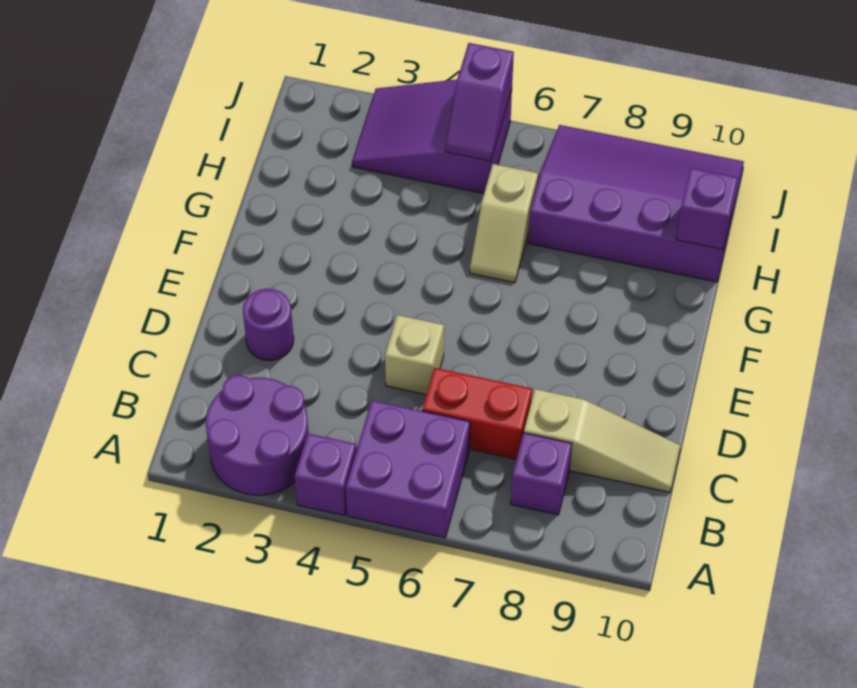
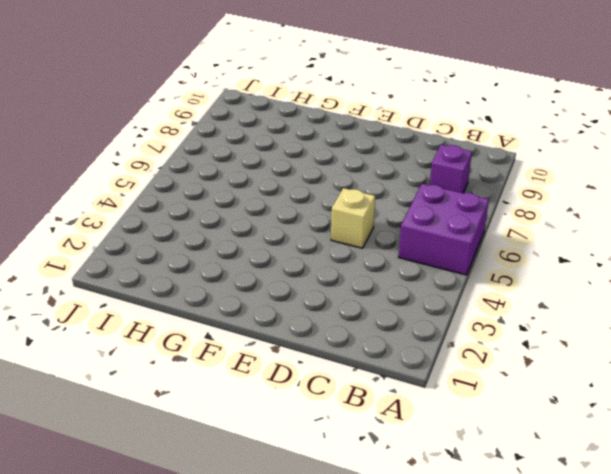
none -> purple 2x2 round brick [206,375,309,495]
none -> purple 1x1 brick [295,433,356,516]
none -> red 1x2 brick [422,368,532,459]

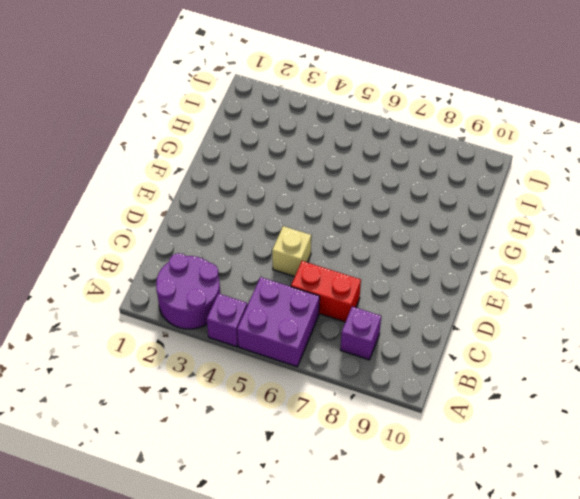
none -> tan 1x3 slope [524,389,681,492]
none -> purple 1x1 round brick [243,289,294,361]
none -> tan 1x2 slope [470,164,538,283]

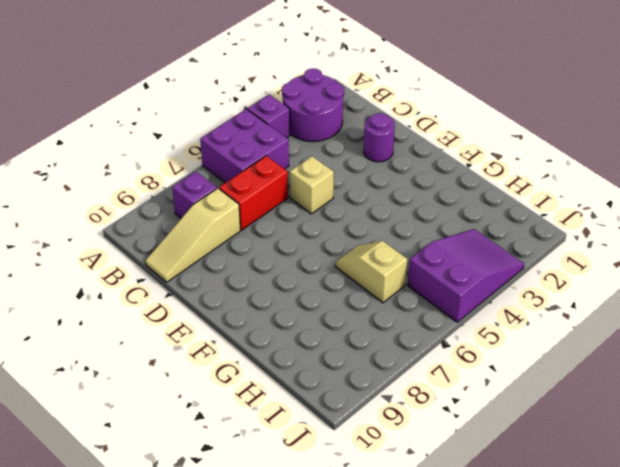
none -> purple 3x4 slope [528,125,744,282]
none -> purple 1x1 brick [676,168,738,250]
none -> purple 1x2 slope [446,43,514,161]

